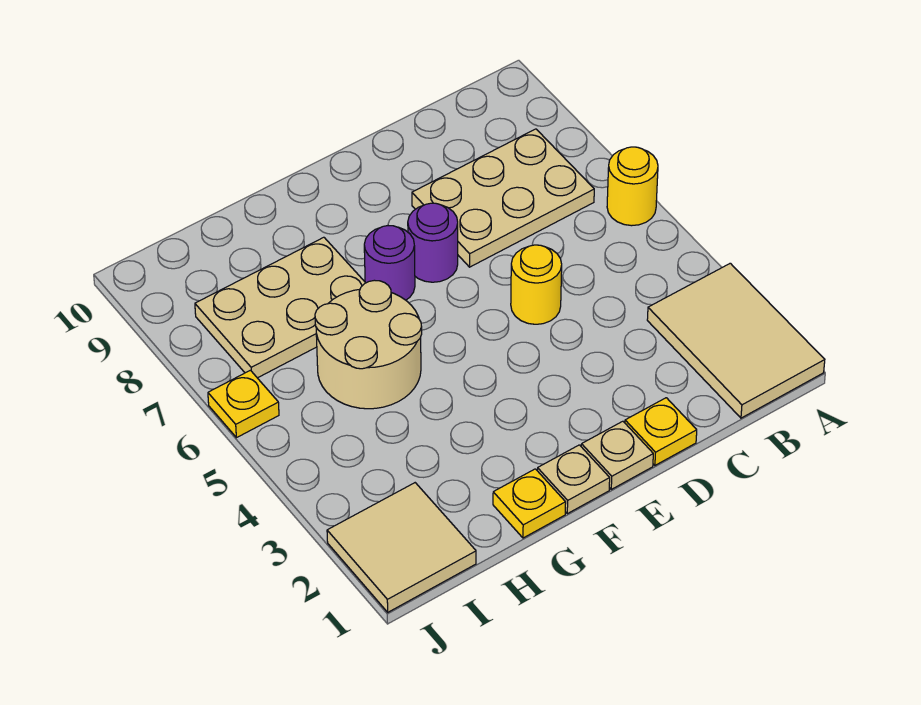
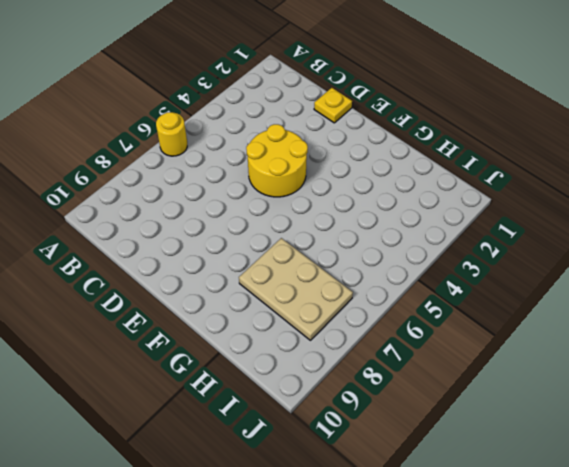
yellow 2x2 round brick [246,124,308,197] -> yellow 1x1 round brick [511,245,562,324]
none -> tan 2x3 tile [647,263,825,418]
none -> tan 2x3 plate [412,129,594,267]
none -> tan 1x1 plate [581,421,653,489]

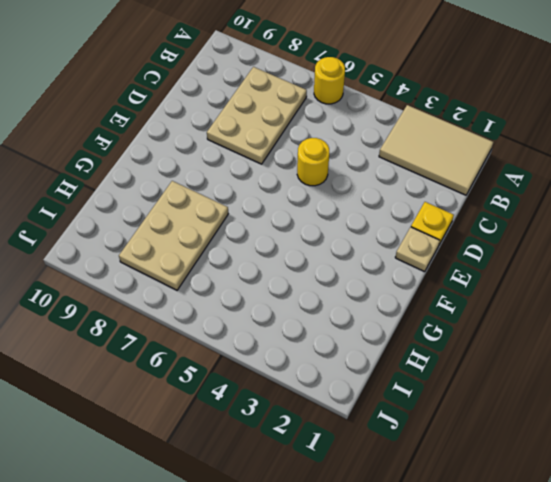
none -> purple 1x1 round brick [408,203,458,282]
none -> tan 1x1 plate [537,445,610,514]
none -> purple 1x1 round brick [364,226,415,300]

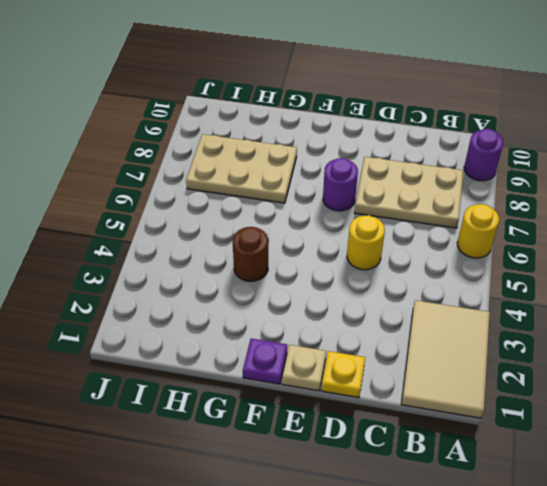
purple 1x1 round brick [464,129,503,181] -> purple 1x1 round brick moved to [364,226,415,300]
purple 1x1 plate [243,338,287,384] -> tan 1x1 plate [537,445,610,514]
brown 1x1 round brick [233,227,268,281] -> none
none -> yellow 1x1 plate [493,469,566,538]
none -> tan 2x2 round brick [315,280,422,409]
none -> tan 2x2 tile [327,483,476,612]

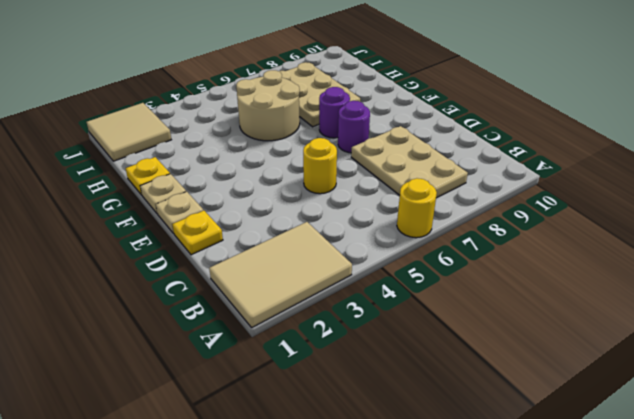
none -> yellow 1x1 plate [208,370,279,438]

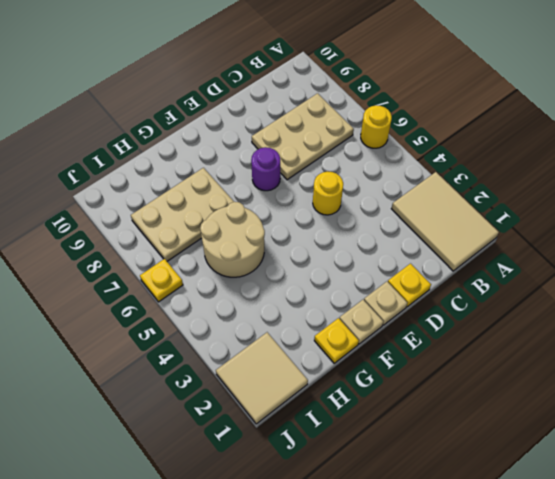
none -> purple 1x1 round brick [364,226,415,300]

